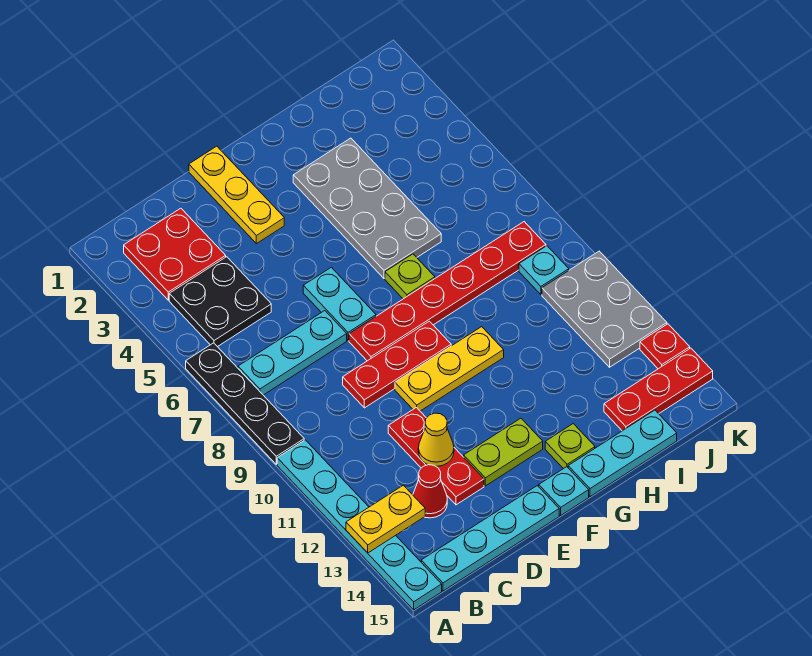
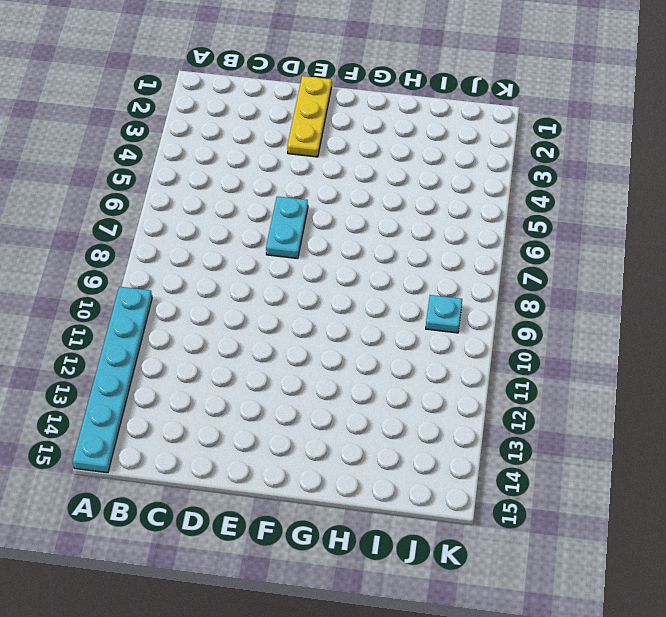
none -> black 1x4 plate [186,343,304,464]
none -> red 2x2 plate [124,208,226,300]
none -> black 2x2 plate [169,257,271,347]

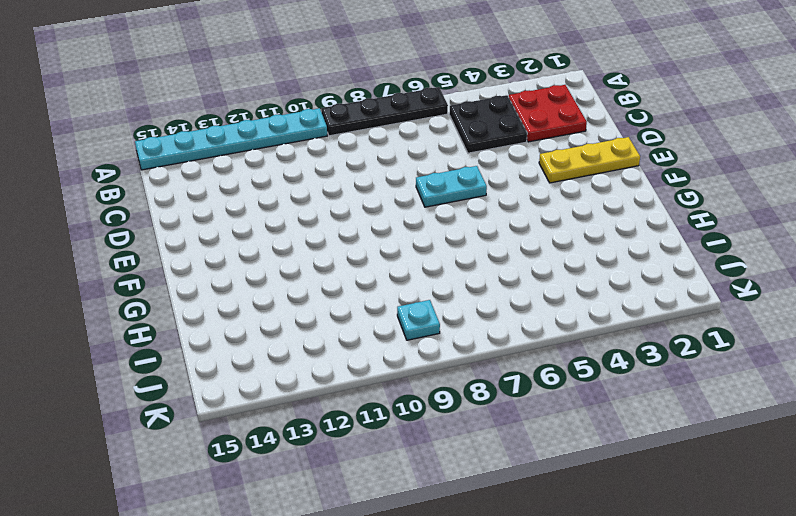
none -> cyan 1x3 plate [238,311,347,395]
none -> cyan 1x4 plate [421,486,559,591]
none -> red 1x1 cone [413,465,447,518]

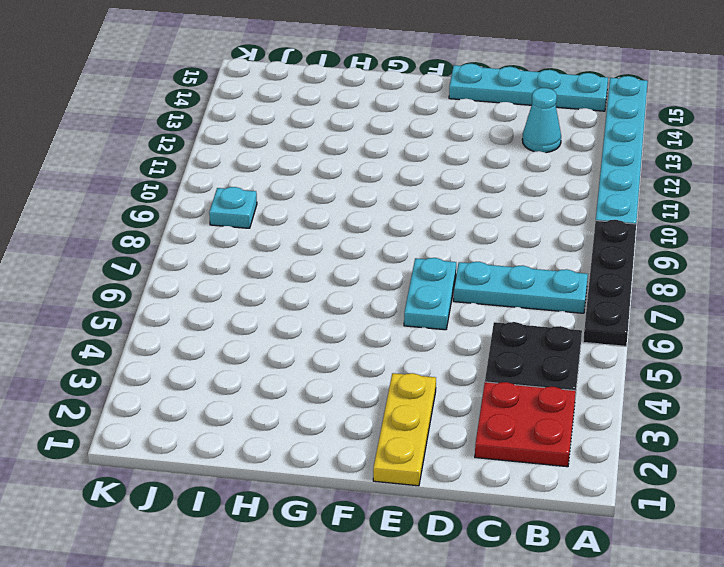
cyan 1x1 cone [522,88,561,153] -> red 1x1 cone [413,465,447,518]
none -> red 1x3 plate [343,321,451,408]
none -> red 1x3 plate [388,407,484,505]
none -> red 1x6 plate [349,222,546,361]

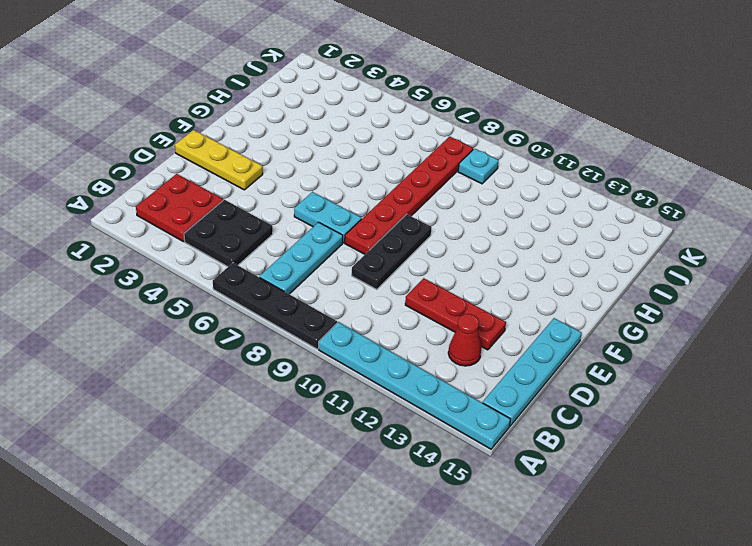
black 1x3 plate [352,214,432,290] -> red 1x3 plate [343,321,451,408]
none -> yellow 1x3 plate [395,327,504,411]
none -> lime 1x2 plate [464,418,543,486]
none -> cyan 1x1 plate [539,467,589,515]

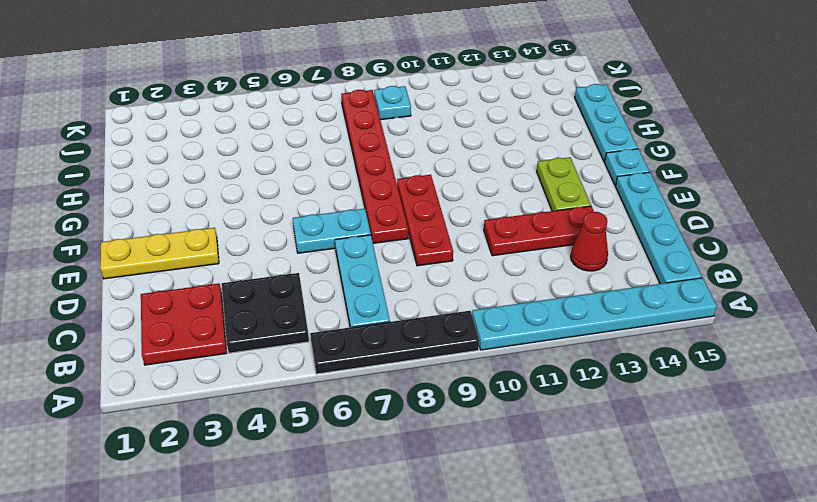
none -> yellow 1x3 plate [395,327,504,411]
none -> grey 2x4 plate [293,138,441,278]
none -> lime 1x1 plate [385,254,435,299]

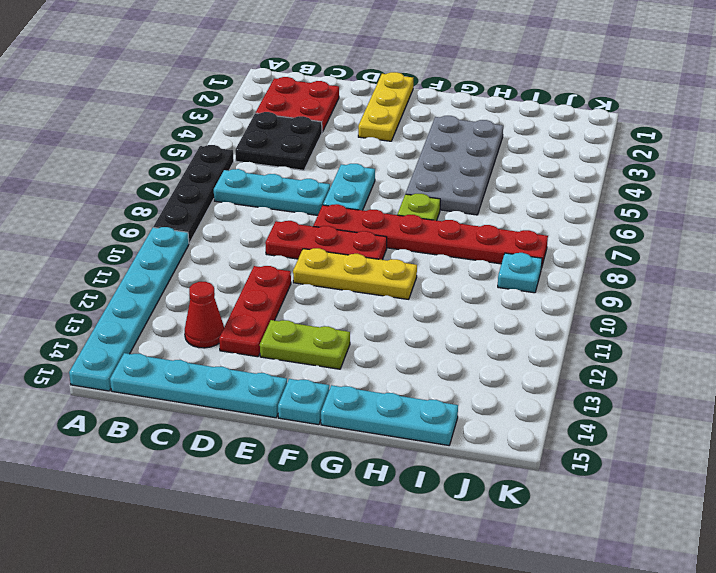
none -> lime 1x1 plate [545,424,595,469]
none -> red 1x3 plate [604,348,713,431]
none -> grey 2x3 plate [542,251,667,367]

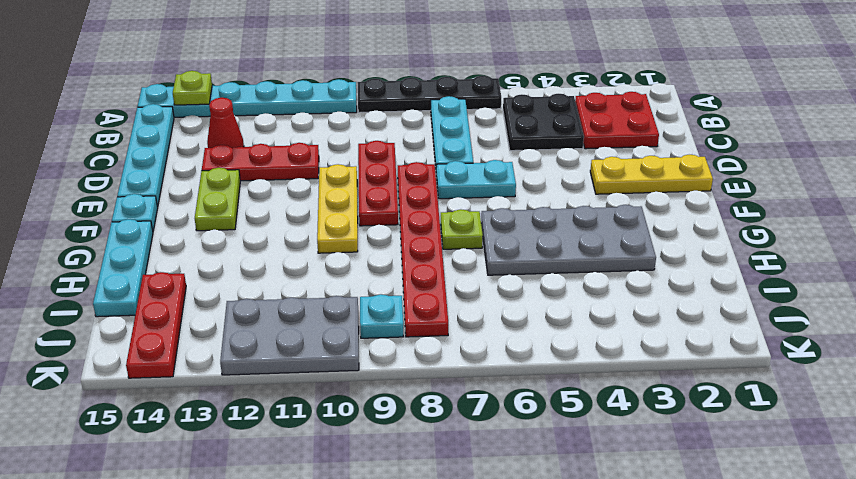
lime 1x1 plate [173,71,212,105] -> lime 1x1 plate moved to [545,424,595,469]
none -> red 1x1 plate [640,324,690,369]
none -> yellow 1x2 plate [346,485,425,553]
none -> yellow 1x1 cone [418,413,454,466]

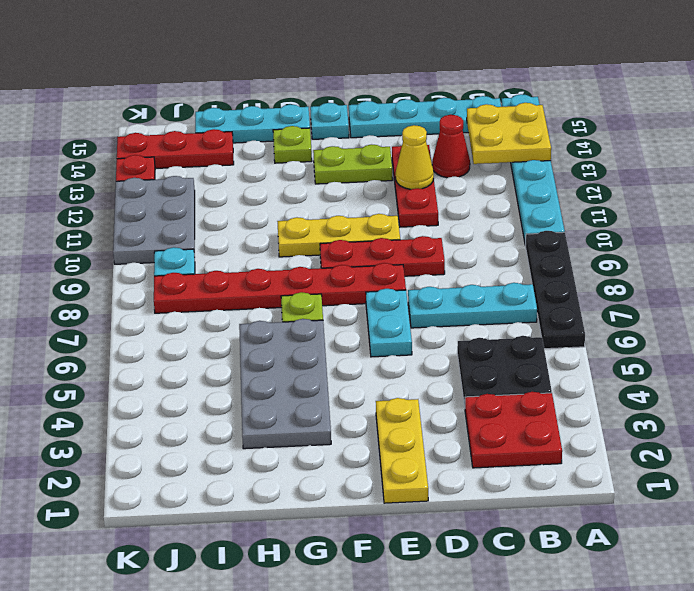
yellow 2x2 plate [467,103,551,164] -> yellow 1x2 plate [346,485,425,553]

